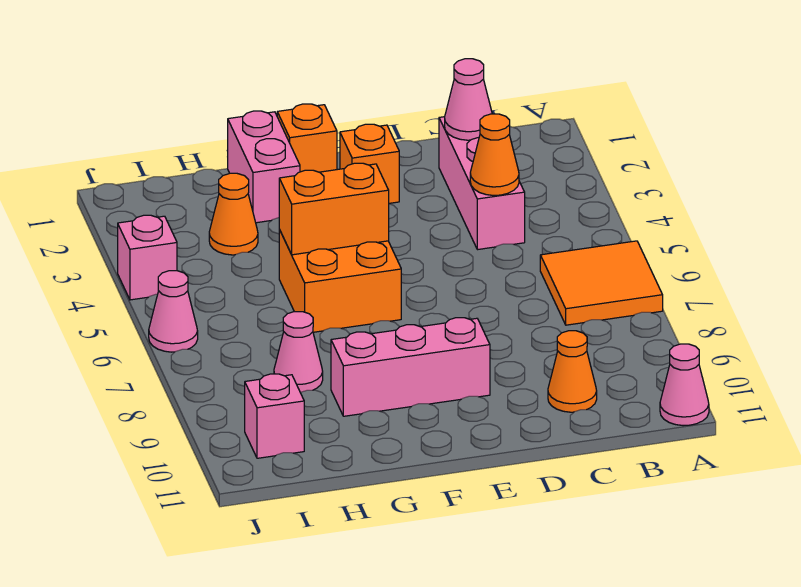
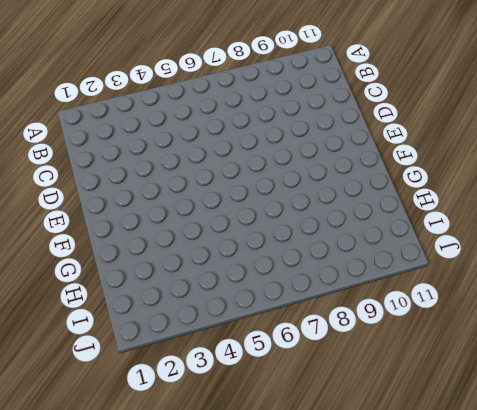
none -> orange 2x2 tile [540,241,663,325]
none -> pink 1x1 cone [660,344,709,426]
none -> pink 1x3 brick [439,117,525,250]

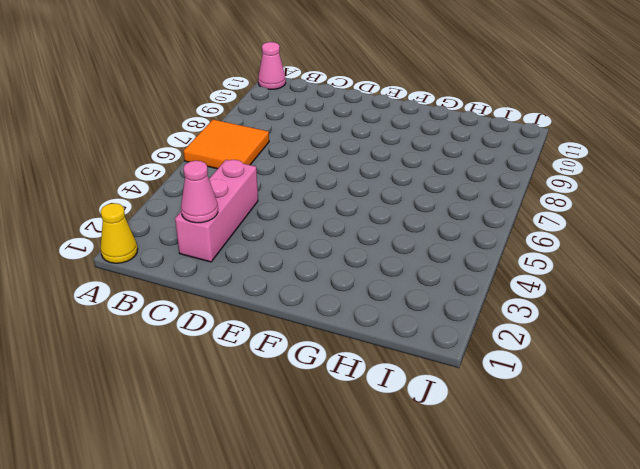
yellow 1x1 cone [101,203,138,263] -> none
none -> orange 1x1 cone [548,331,597,412]
none -> orange 1x1 brick [340,124,399,203]
none -> pink 1x3 brick [331,318,490,416]

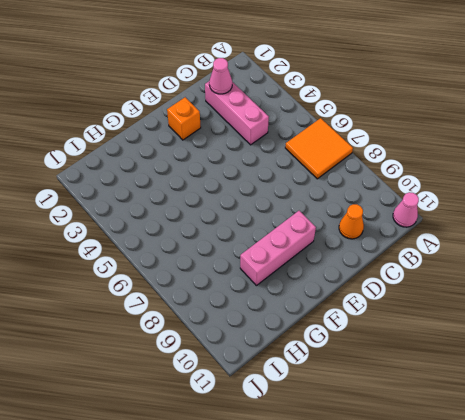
none -> orange 1x1 brick [277,104,337,172]
none -> orange 2x2 brick [279,230,401,332]
none -> pink 1x2 brick [228,111,300,223]

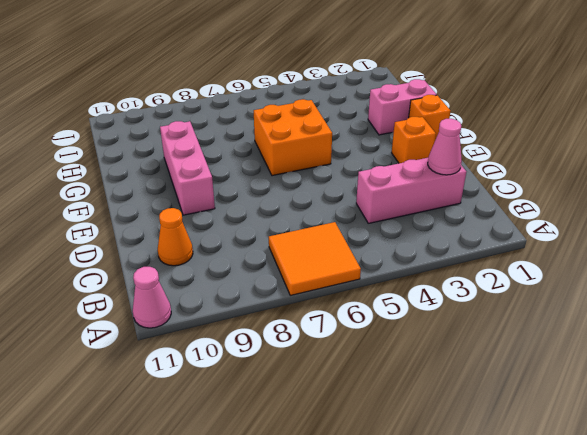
none -> orange 1x1 cone [209,173,258,255]
none -> pink 1x1 cone [274,312,323,392]
none -> pink 1x1 brick [245,374,304,458]

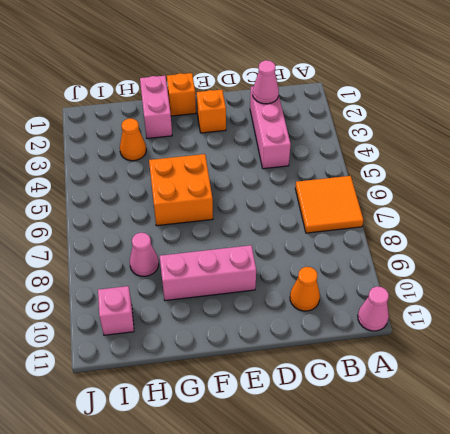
none -> pink 1x1 brick [118,215,177,300]
none -> pink 1x1 cone [149,271,198,352]
none -> orange 1x1 cone [470,114,519,195]

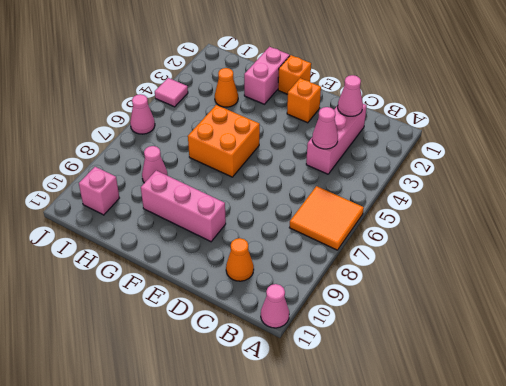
pink 1x1 cone [312,107,338,149] -> orange 1x1 cone [470,114,519,195]
pink 1x1 tile [155,78,188,107] -> pink 1x1 brick [118,215,177,300]
none -> orange 1x2 brick [279,163,389,255]

